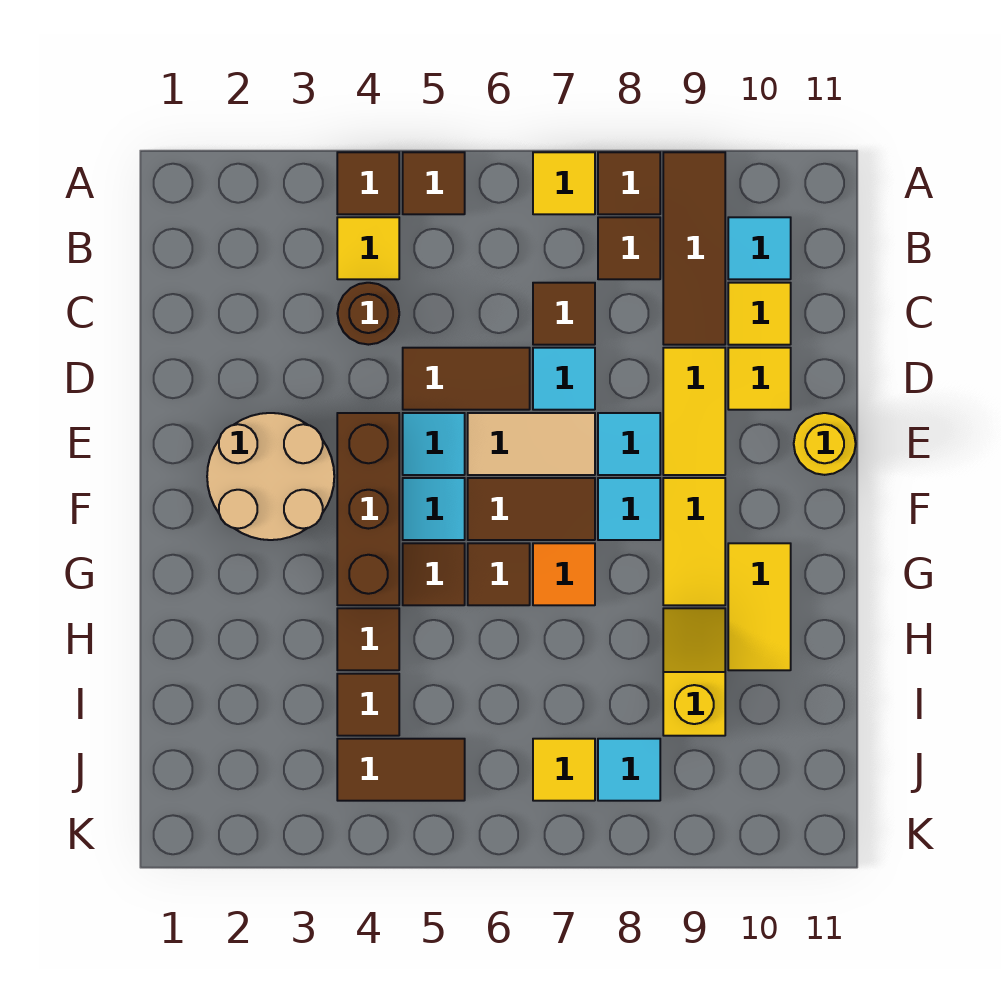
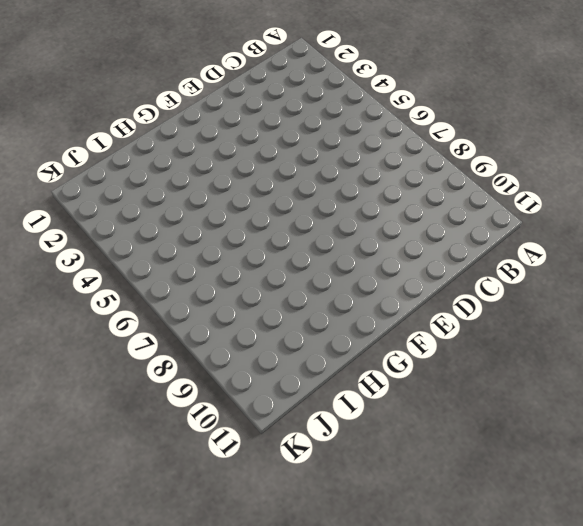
none -> brown 1x1 tile [337,152,399,214]
none -> brown 1x1 tile [403,152,465,214]
none -> yellow 1x1 tile [533,152,595,214]
none -> brown 1x1 tile [598,152,660,214]

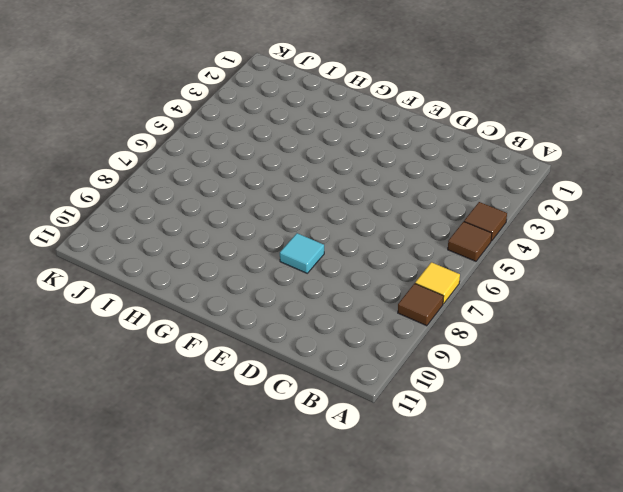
none -> brown 1x3 tile [663,152,725,345]
none -> yellow 1x1 tile [337,217,399,279]
none -> brown 1x1 tile [598,217,660,279]
none -> cyan 1x1 tile [728,217,791,279]

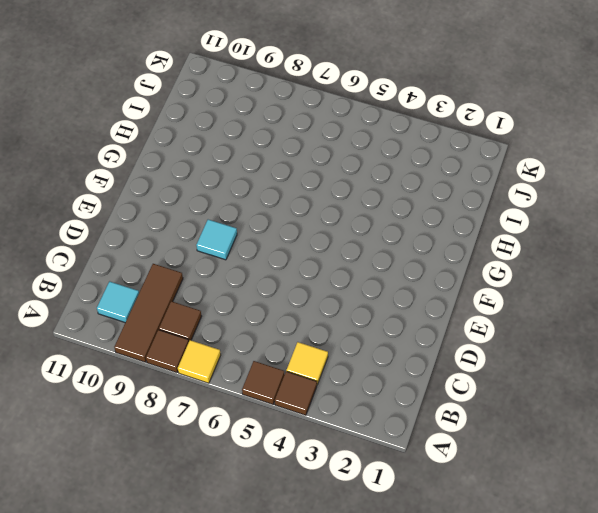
none -> brown 1x1 round brick [337,283,399,345]
none -> brown 1x1 tile [533,283,595,345]
none -> yellow 1x1 tile [728,283,791,345]
none -> brown 1x2 tile [403,348,530,410]

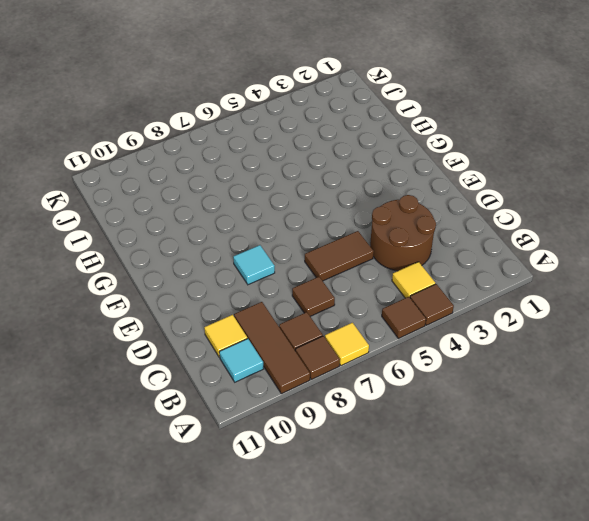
brown 2x2 round brick [370,195,436,271] -> brown 1x1 round brick [337,283,399,345]
none -> cyan 1x1 tile [533,348,595,410]
none -> yellow 1x2 tile [663,348,725,475]
none -> yellow 1x1 tile [728,348,791,410]
none -> tan 2x2 round brick [207,413,334,540]

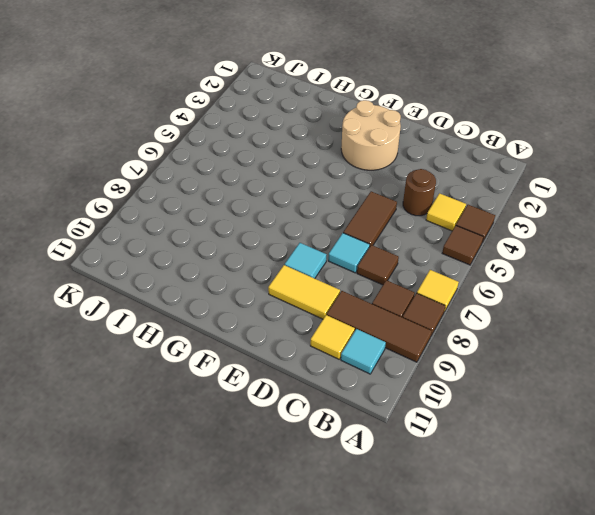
none -> yellow 1x1 tile [728,348,791,410]
none -> brown 1x3 brick [337,413,399,605]
none -> cyan 1x1 tile [403,413,465,475]
none -> tan 1x2 tile [468,413,595,475]

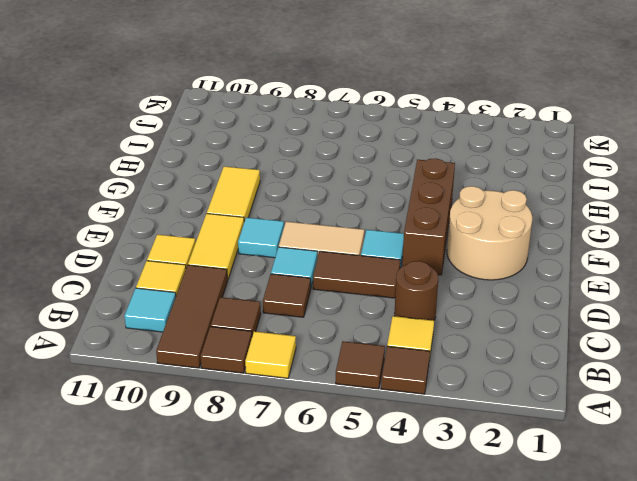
none -> yellow 1x1 round brick [794,413,856,475]
none -> cyan 1x1 tile [403,478,465,540]
none -> brown 1x2 tile [468,478,595,540]
none -> cyan 1x1 tile [598,478,660,540]

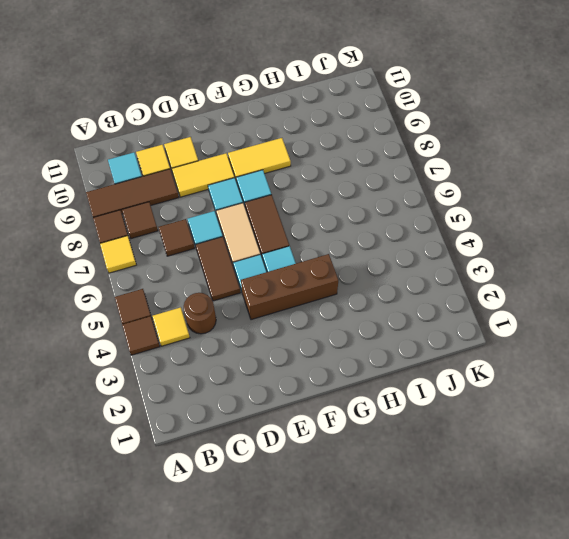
none -> tan 2x2 round brick [207,413,334,540]
none -> yellow 1x1 round brick [794,413,856,475]
none -> brown 1x1 tile [403,543,465,605]
none -> brown 1x1 tile [468,543,530,605]

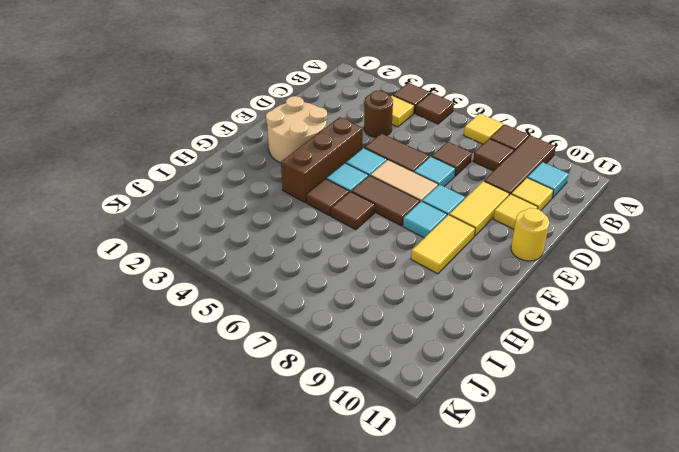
none -> orange 1x1 tile [533,543,595,605]
none -> yellow 1x2 tile [728,543,791,670]
none -> brown 1x1 tile [337,608,399,670]
none -> yellow 1x2 slope [663,608,725,736]

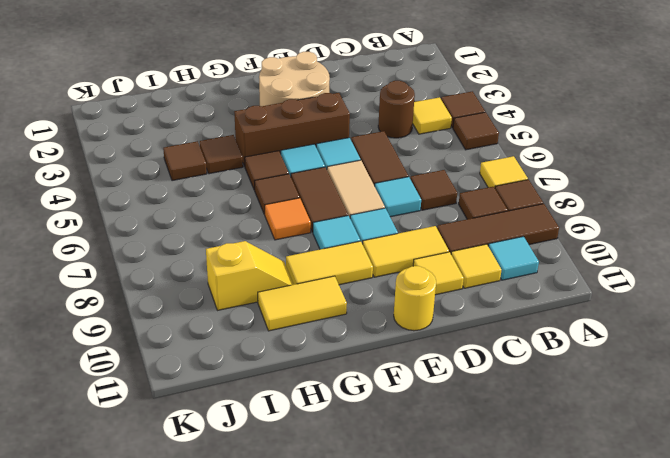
none -> brown 1x2 tile [337,739,465,801]
none -> yellow 1x1 tile [533,739,595,801]
none -> cyan 1x1 tile [598,739,660,801]

